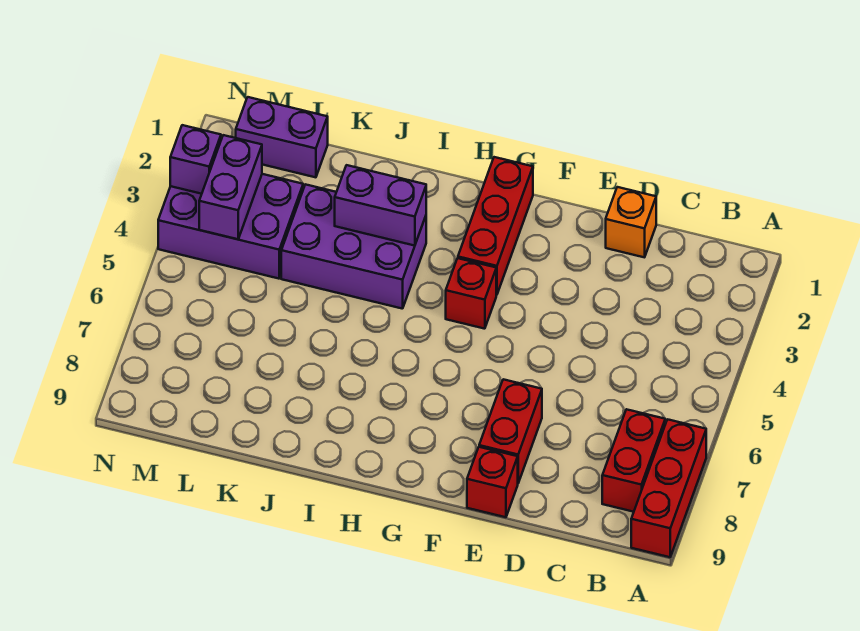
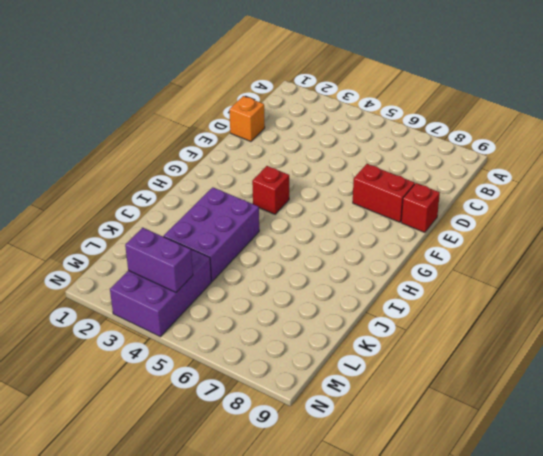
none -> red 1x3 brick [631,419,706,557]
none -> red 1x2 brick [602,409,665,512]
none -> red 1x3 brick [458,157,533,295]

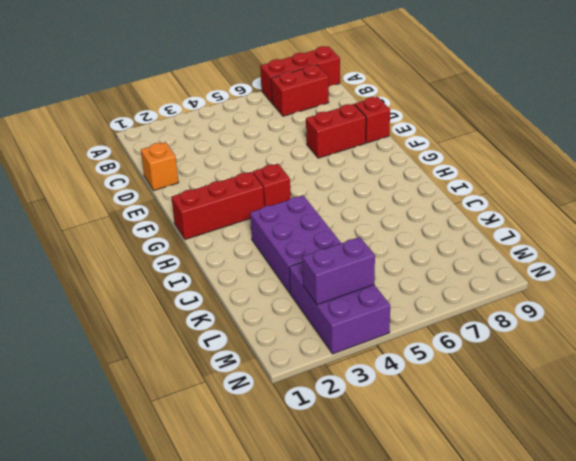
none -> purple 1x2 brick [236,97,328,177]
none -> purple 1x2 brick [335,165,426,246]
none -> purple 1x1 brick [170,125,221,194]

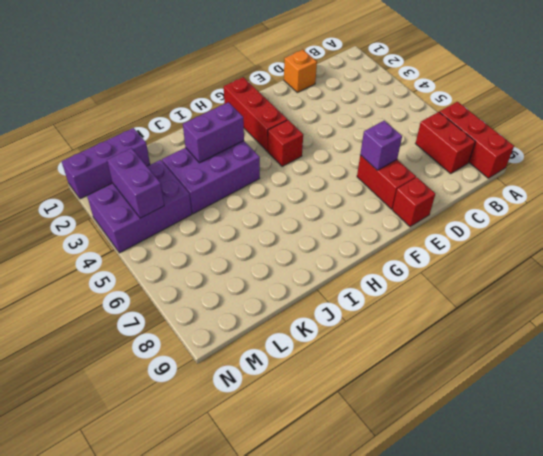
purple 1x1 brick [360,121,402,170] -> purple 1x1 brick moved to [170,125,221,194]
purple 1x3 brick [62,128,150,199] -> purple 1x2 brick [236,97,328,177]

